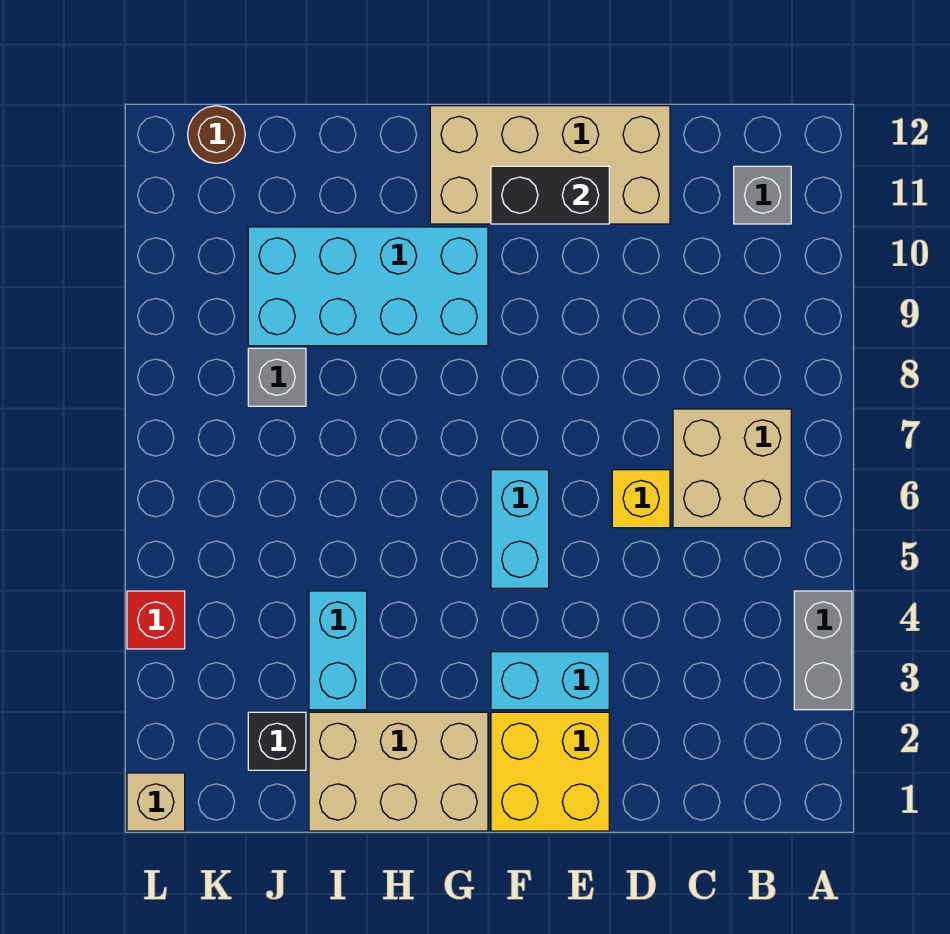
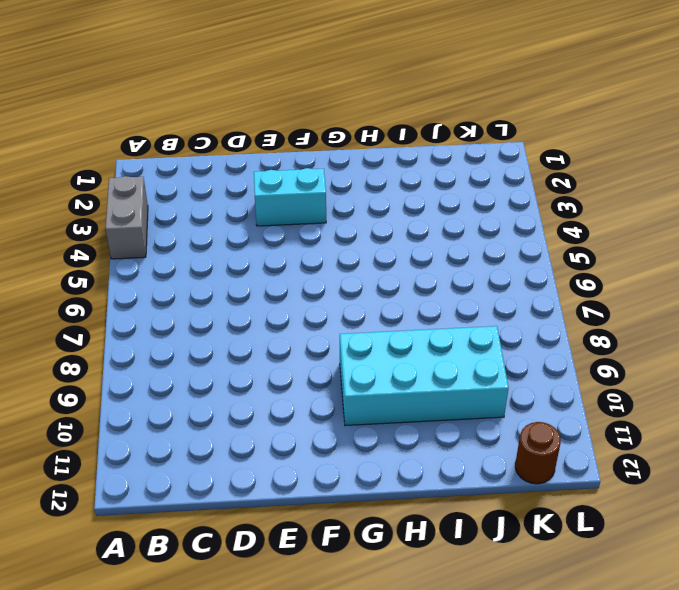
none -> tan 2x2 brick [673,409,791,528]
none -> grey 1x1 brick [734,166,791,224]
none -> yellow 1x1 brick [612,470,670,528]

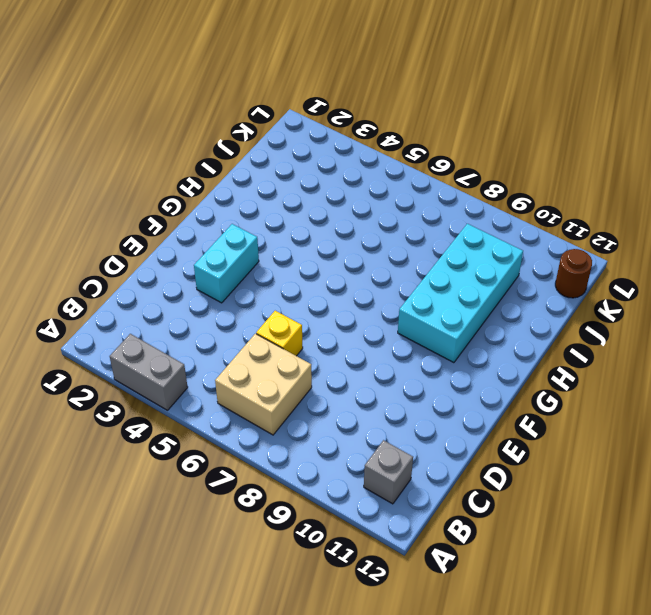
none -> tan 2x4 brick [430,106,670,224]
none -> yellow 2x2 brick [491,712,609,831]
none -> cyan 1x2 brick [491,470,549,588]

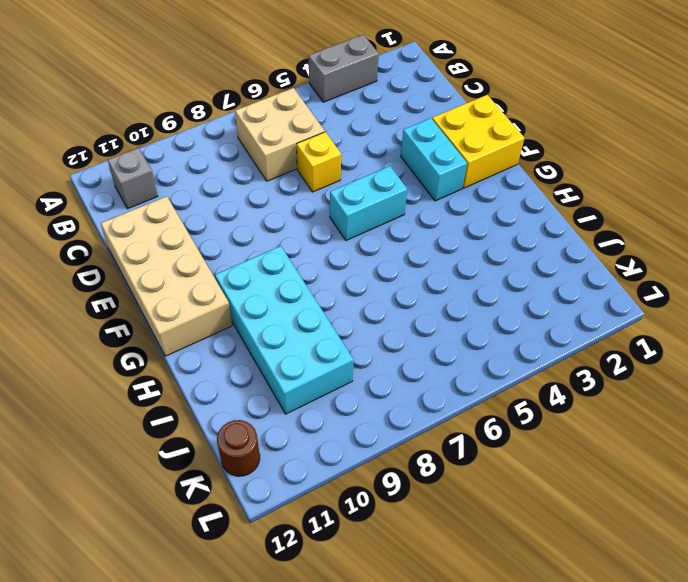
none -> tan 2x3 brick [309,712,488,831]
none -> cyan 1x2 brick [309,591,367,710]
none -> black 1x1 brick [248,712,306,770]

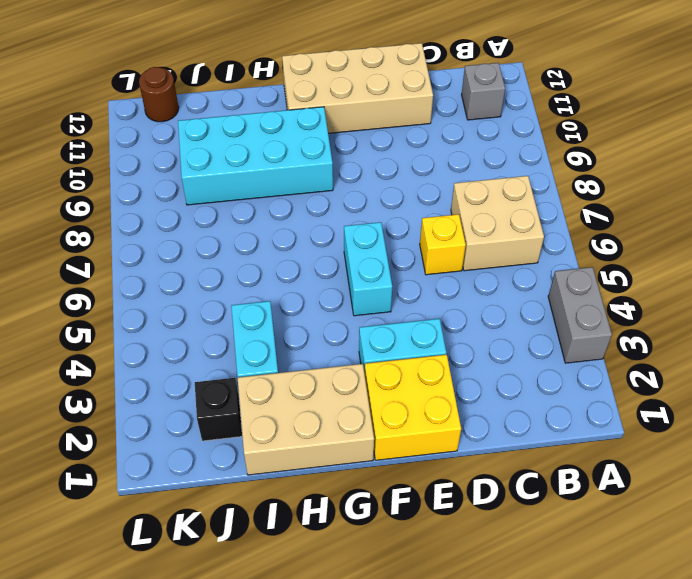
none -> grey 1x1 brick [248,348,306,406]
none -> tan 1x1 brick [127,773,185,831]
none -> red 1x1 brick [127,591,185,649]

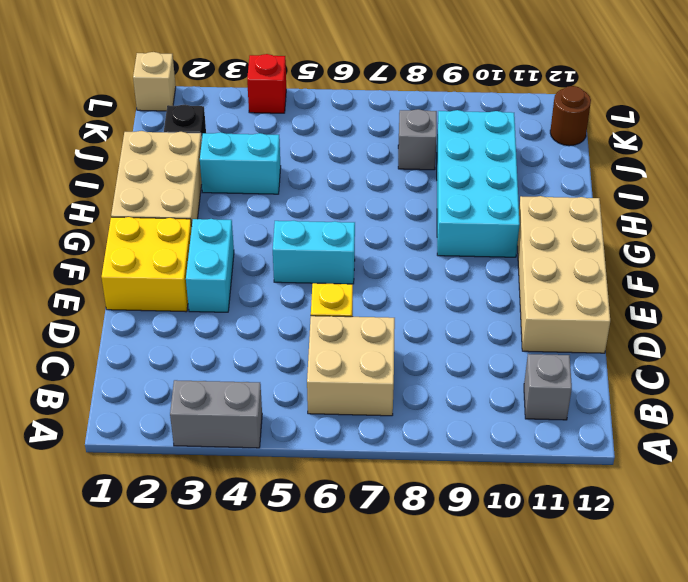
none -> black 1x2 brick [491,166,609,224]

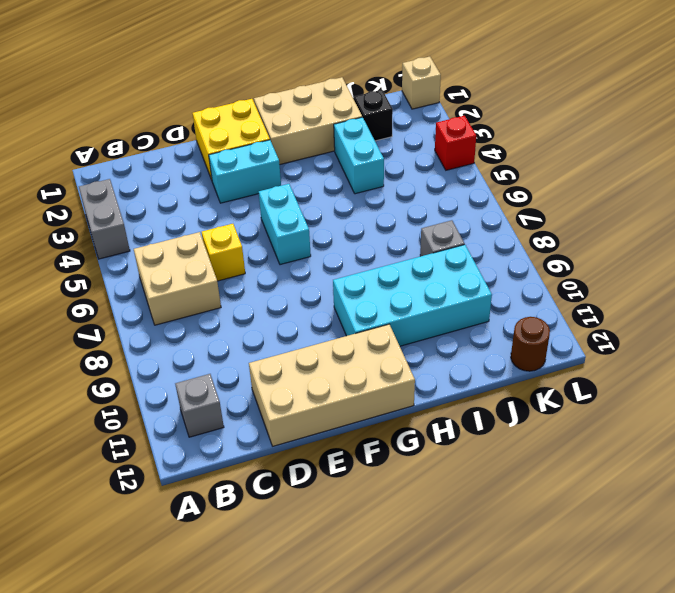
none -> black 1x2 brick [491,166,609,224]

